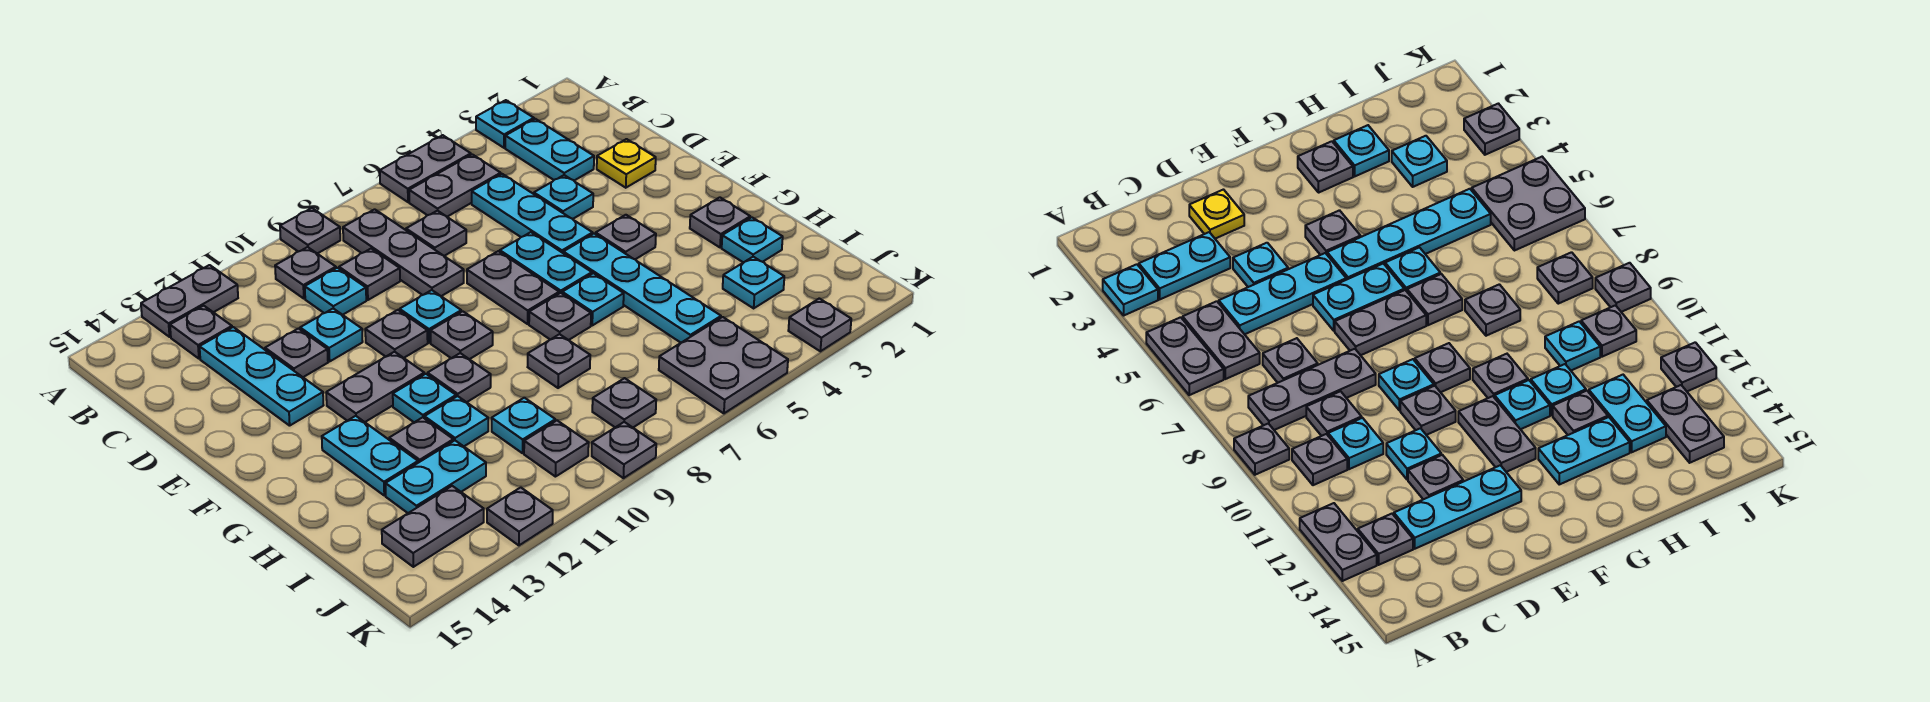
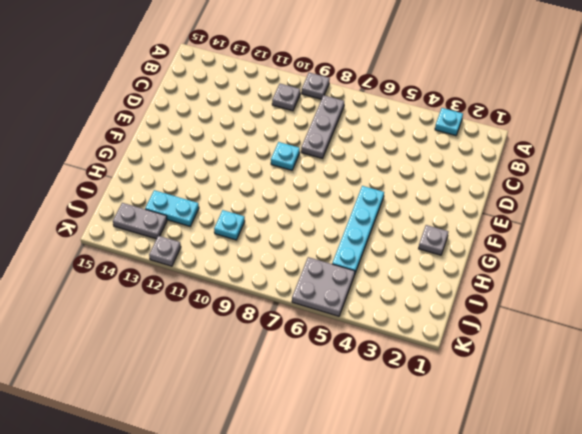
none -> grey 1x2 plate [380,135,471,202]
none -> grey 1x2 plate [141,265,238,337]
none -> cyan 1x2 plate [505,119,594,181]
none -> grey 1x2 plate [409,154,501,217]

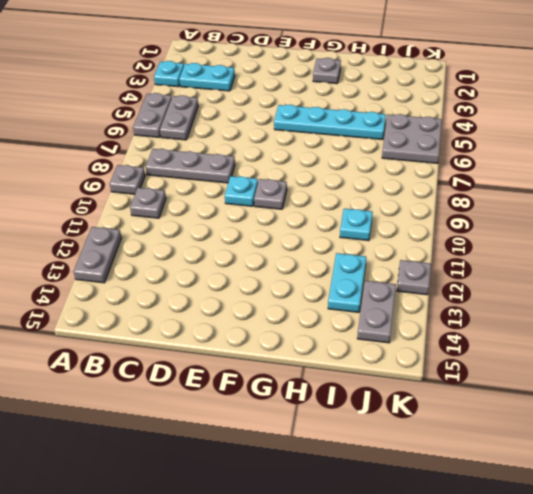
none -> grey 1x1 plate [170,306,232,359]
none -> cyan 1x3 plate [472,174,593,253]
none -> grey 1x1 plate [406,211,466,256]
none -> grey 1x1 plate [339,249,400,300]

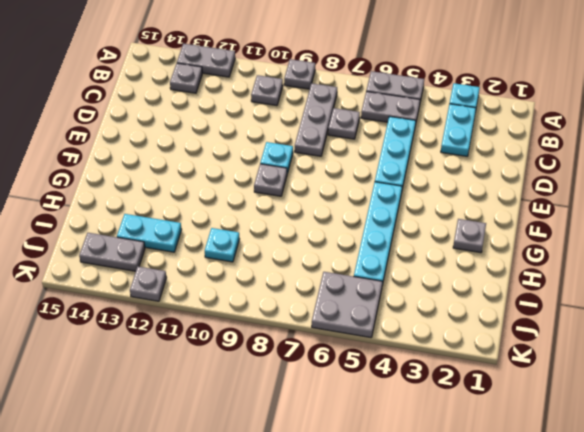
none -> grey 1x1 plate [339,249,400,300]
none -> cyan 1x1 plate [305,268,366,315]
none -> cyan 1x3 plate [200,327,324,426]
none -> yellow 1x1 plate [597,139,656,188]

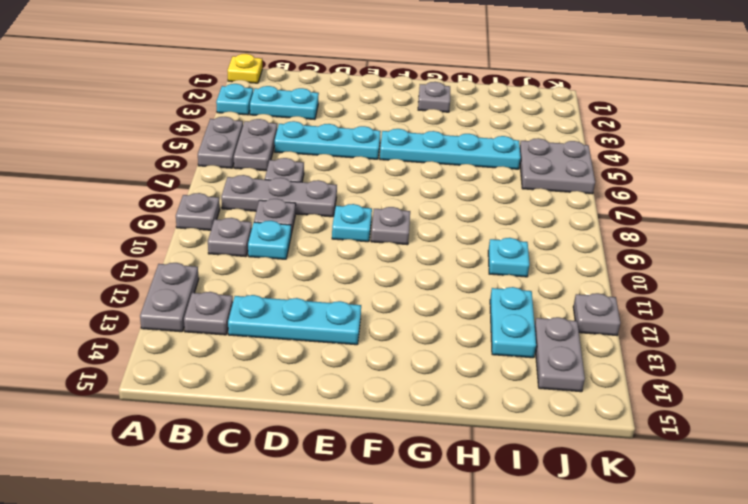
yellow 1x1 plate [227,54,262,83] -> yellow 1x1 plate moved to [597,139,656,188]
none -> cyan 1x1 plate [534,175,593,219]
none -> cyan 1x1 plate [300,309,363,362]
none -> grey 1x1 plate [265,329,328,377]
none -> cyan 1x2 plate [500,232,592,293]

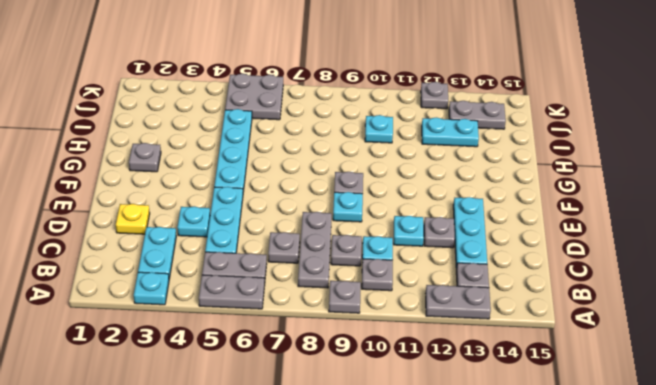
none -> cyan 1x2 plate [500,232,592,293]
none -> grey 1x2 plate [467,251,559,324]
none -> grey 1x1 plate [365,310,428,358]
none -> grey 1x1 plate [596,215,656,259]

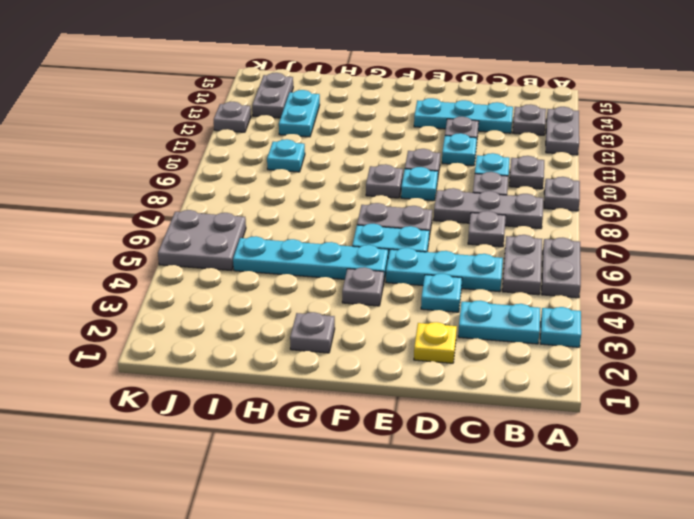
none -> grey 1x2 plate [326,352,424,422]
none -> cyan 1x1 plate [562,273,624,325]
none -> grey 1x1 plate [529,293,591,340]
none -> grey 1x1 plate [428,353,491,402]

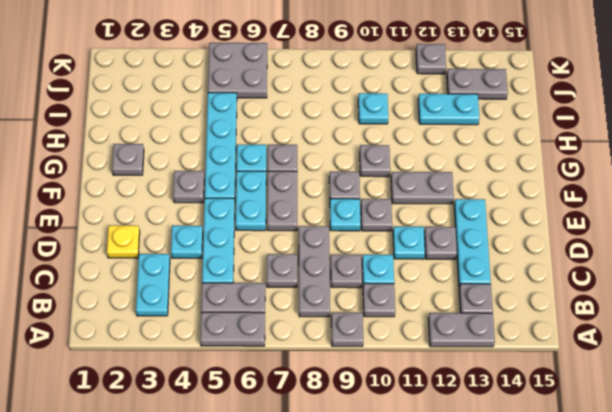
none -> cyan 1x1 plate [476,100,534,148]
none -> cyan 1x1 plate [393,374,456,422]
none -> cyan 1x2 plate [322,416,418,495]
none -> cyan 1x1 plate [722,217,783,263]

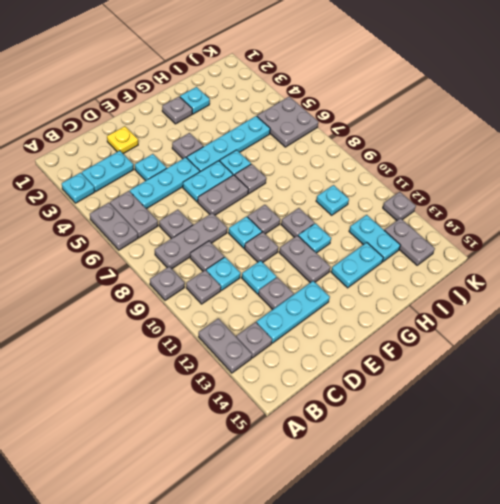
none -> grey 1x1 plate [528,334,590,388]
none -> cyan 1x1 plate [424,396,488,446]
none -> grey 1x1 plate [389,417,453,463]
none -> cyan 1x1 plate [723,257,784,308]

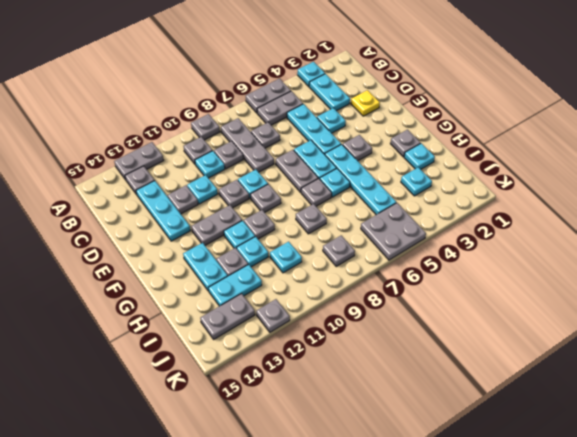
none -> grey 1x1 plate [524,421,589,477]
none -> grey 1x1 plate [788,298,851,351]
none -> grey 1x1 plate [592,422,656,478]

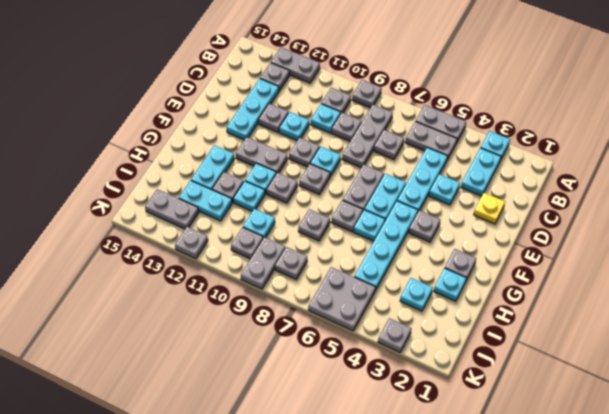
grey 1x2 plate [241,237,285,289] -> grey 1x1 plate [592,422,656,478]

